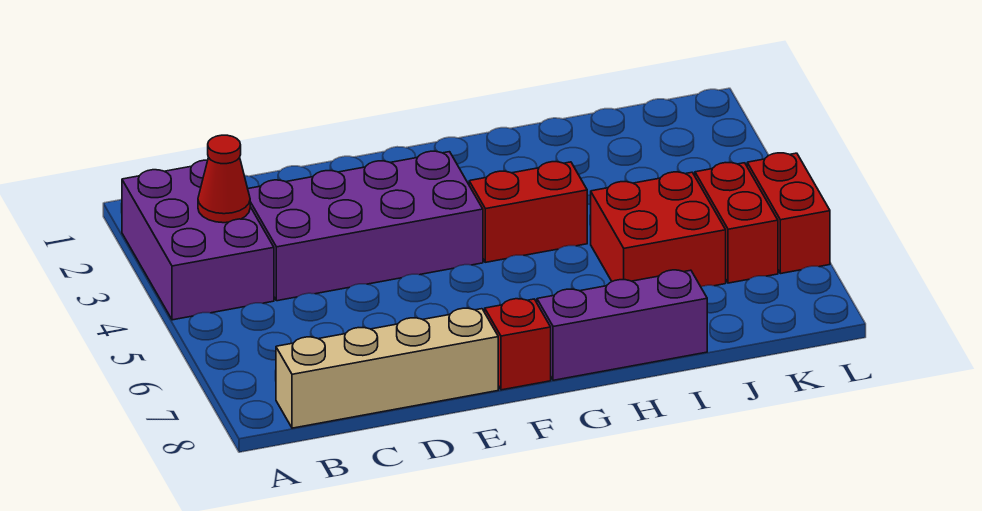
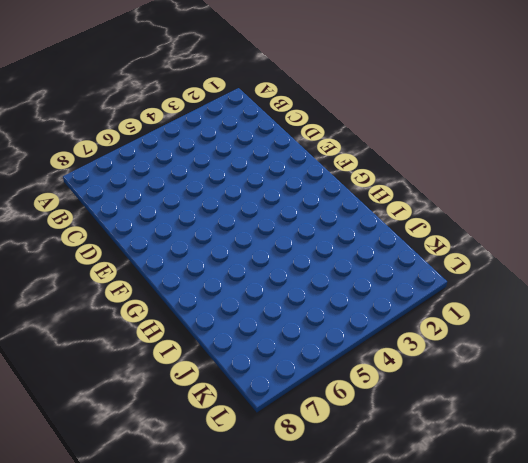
none -> purple 2x3 brick [122,160,274,320]
none -> tan 1x4 brick [276,308,498,428]

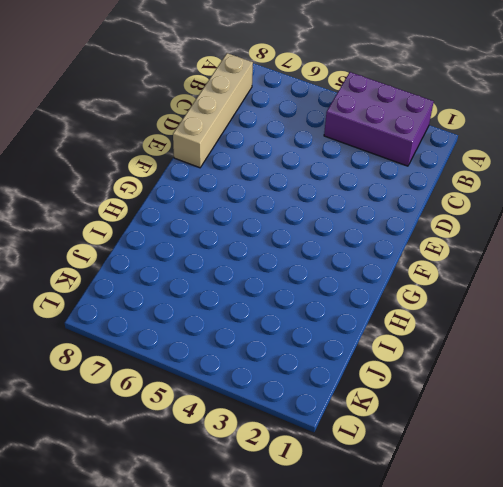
none -> purple 2x4 brick [248,151,483,301]
none -> red 1x1 brick [485,299,551,390]

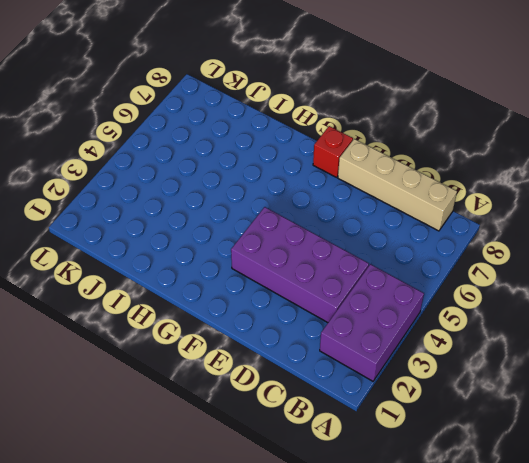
none -> red 1x2 brick [469,162,587,262]
none -> purple 1x3 brick [537,270,707,380]

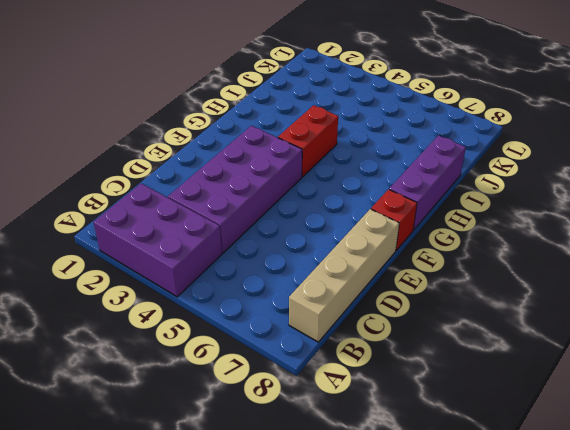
none -> red 2x2 brick [591,172,726,287]
none -> red 1x2 brick [695,163,778,283]

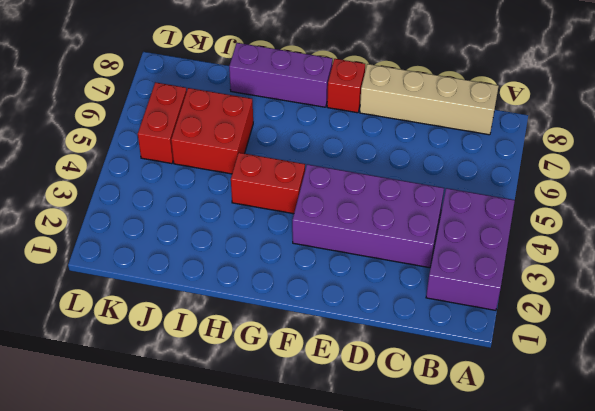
none -> red 1x2 brick [747,153,830,274]
none -> red 1x1 cone [198,135,250,223]

